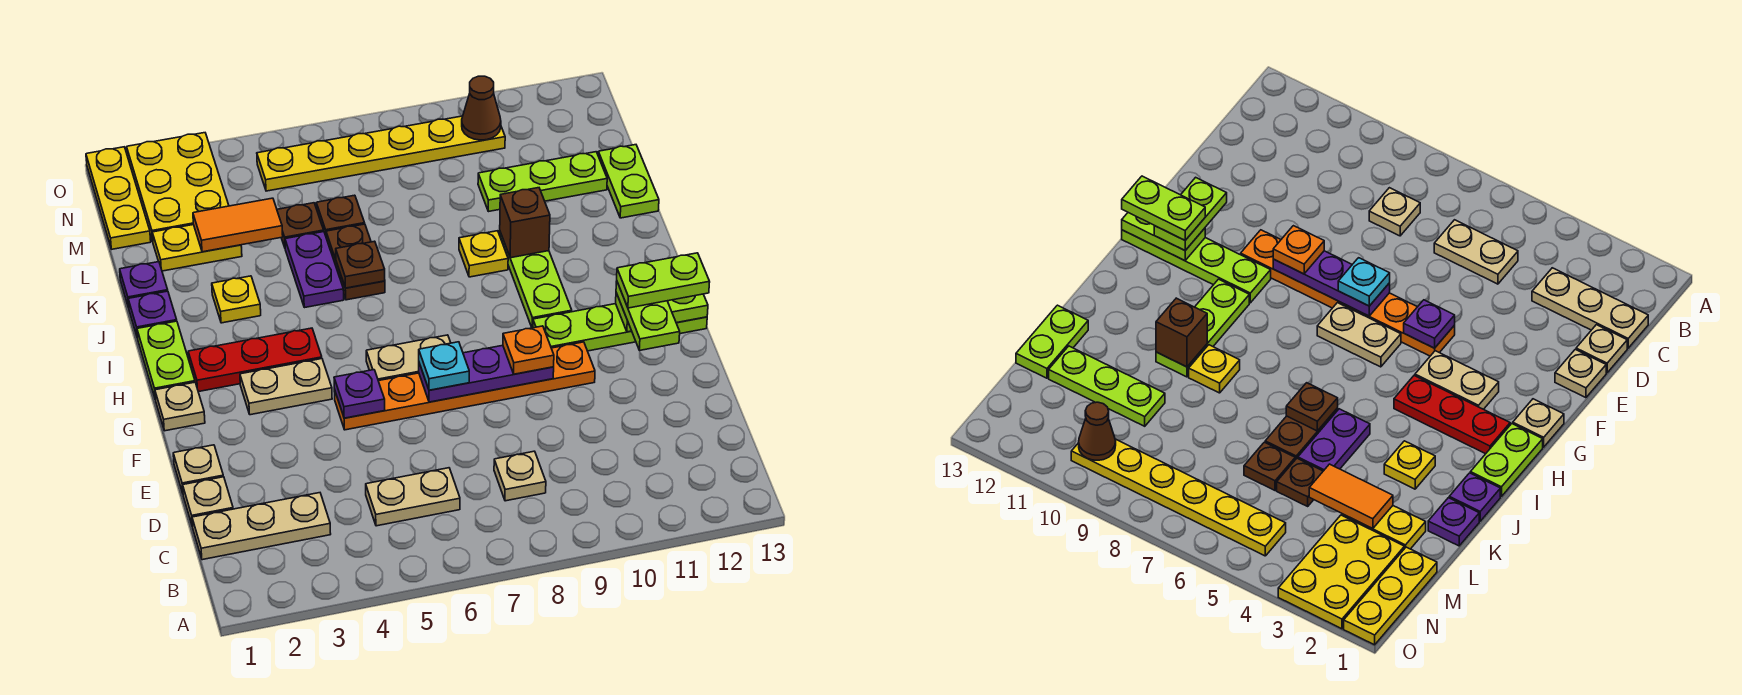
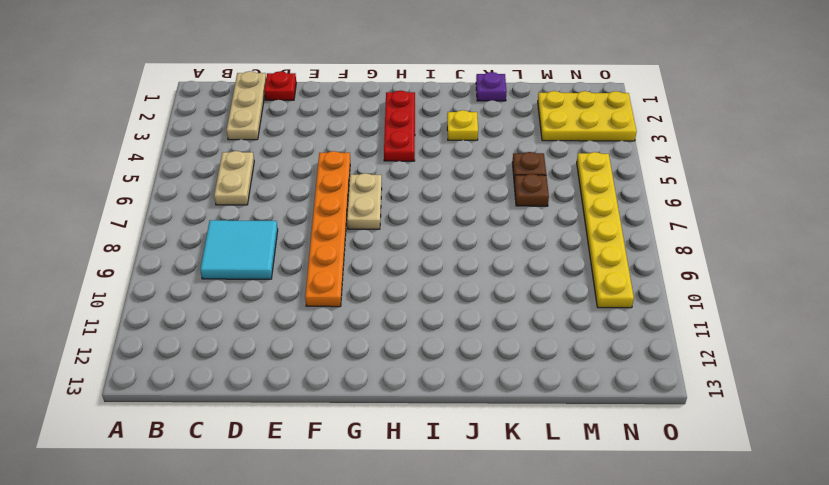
cyan 2x2 tile [200,220,278,279] -> tan 1x1 plate [494,451,546,501]
red 1x1 plate [264,71,296,100] -> tan 1x1 plate [183,477,233,527]
none -> tan 1x1 plate [173,445,223,493]
none -> tan 1x1 plate [155,382,205,431]
none -> tan 1x2 plate [240,359,332,415]
none -> lime 1x4 plate [533,304,707,351]

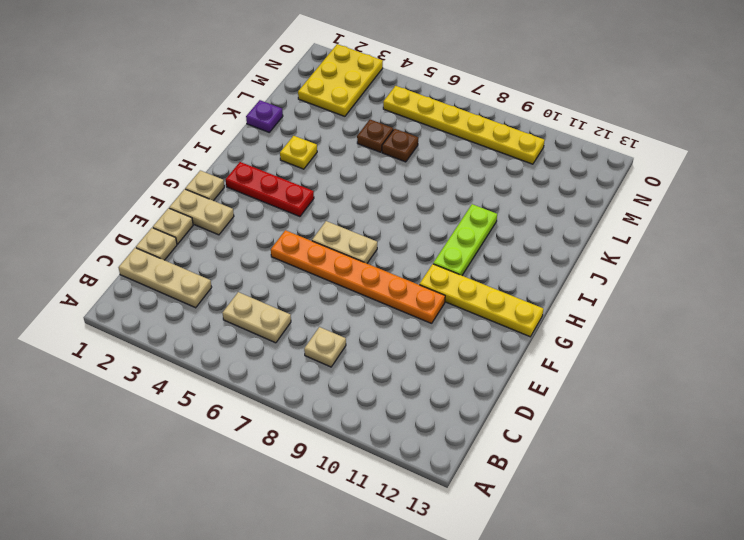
tan 1x2 plate [169,189,234,235] -> tan 1x2 plate moved to [240,359,332,415]
yellow 1x4 plate [419,264,543,337] -> lime 1x4 plate [533,304,707,351]
none -> lime 1x2 plate [137,321,195,397]
none -> purple 1x1 plate [128,291,177,338]
none -> purple 1x2 plate [285,232,344,308]
none -> brown 1x2 plate [326,224,385,300]

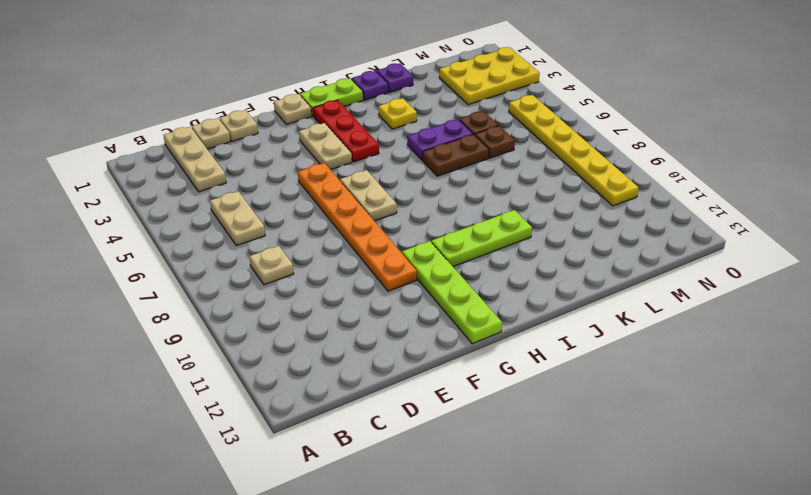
none -> yellow 1x1 plate [459,231,508,277]
none -> lime 1x2 plate [598,145,659,218]
none -> yellow 1x2 plate [152,225,242,271]
none -> lime 1x3 plate [478,152,607,212]

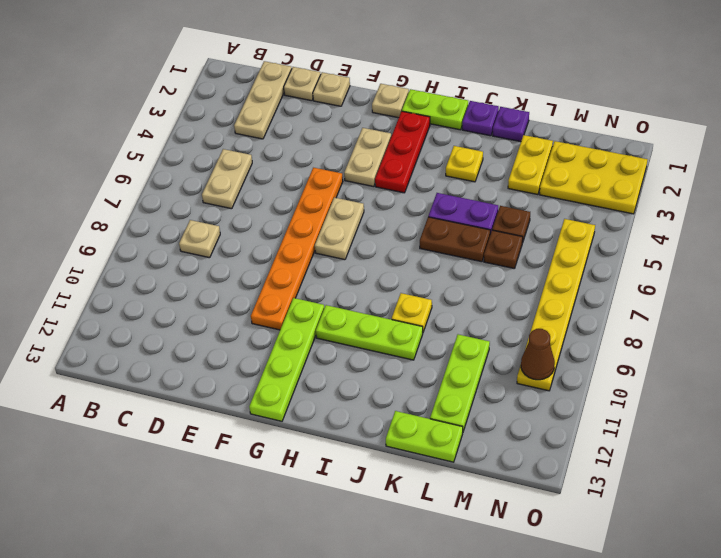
none -> yellow 1x3 plate [86,147,151,249]
none -> purple 1x1 plate [334,370,385,418]
none -> purple 1x3 plate [419,345,554,402]
none -> lime 1x2 plate [616,293,708,332]

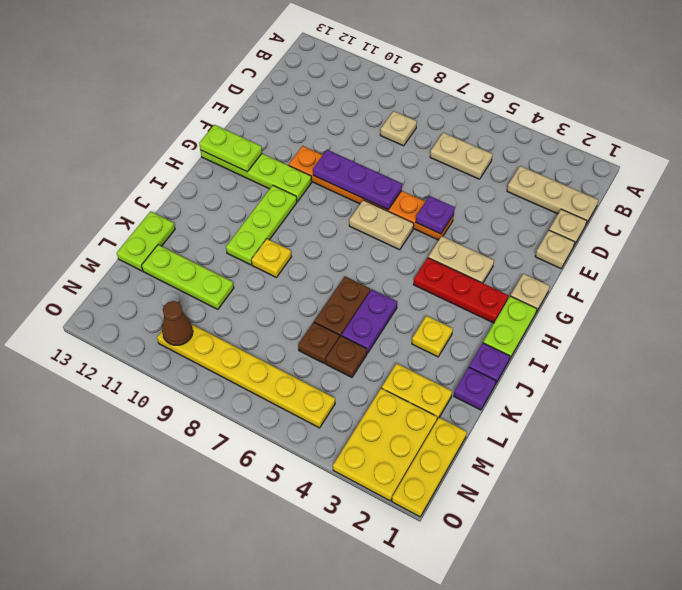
none -> brown 1x1 plate [336,241,385,288]
none -> brown 1x1 brick [500,188,550,258]
none -> orange 1x2 tile [193,198,283,252]
none -> cyan 1x1 plate [419,342,469,390]

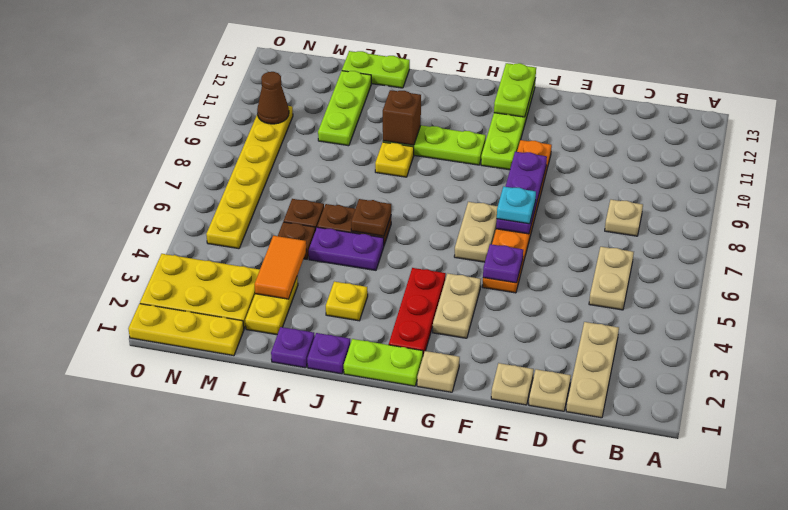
none -> orange 1x1 plate [503,326,554,374]
none -> lime 1x2 plate [616,281,680,351]
none -> lime 1x2 plate [617,253,710,308]

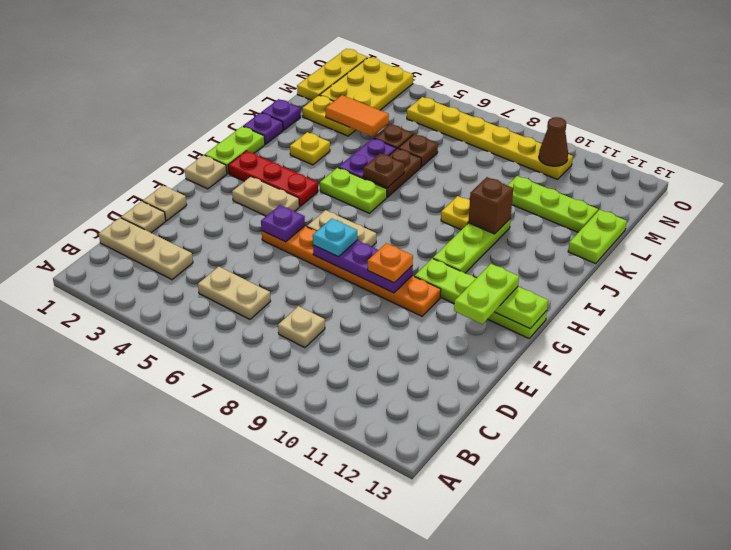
lime 1x2 plate [320,168,387,213] -> lime 1x2 plate moved to [617,253,710,308]

